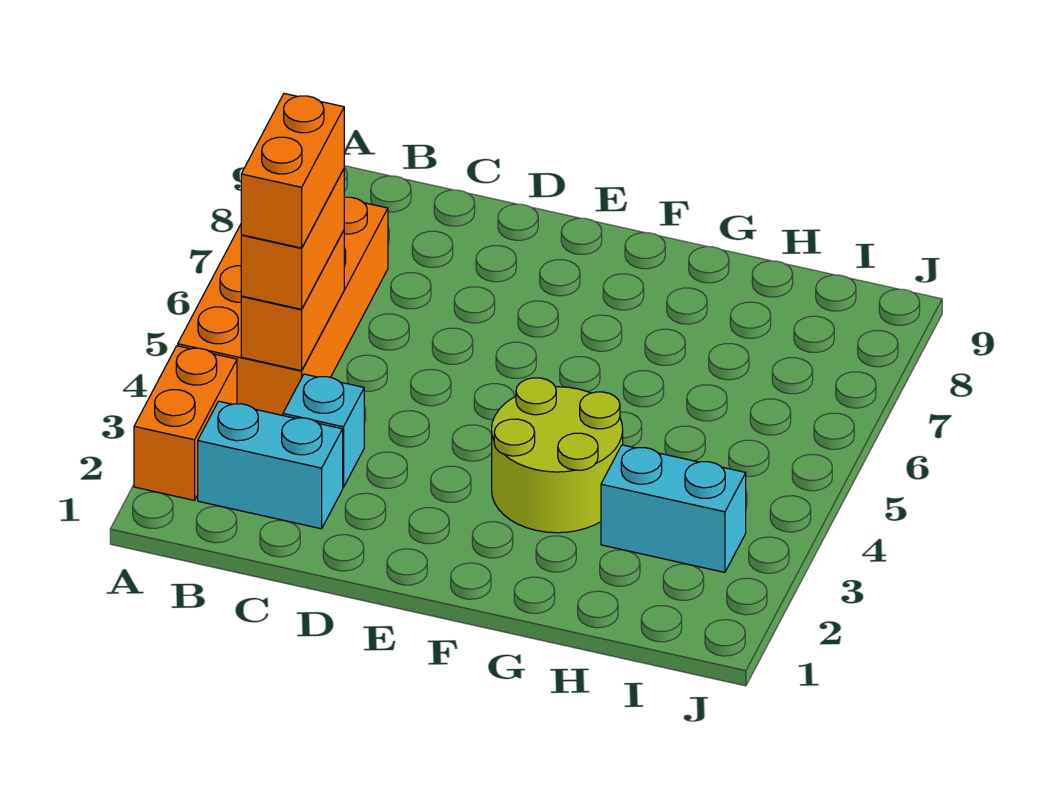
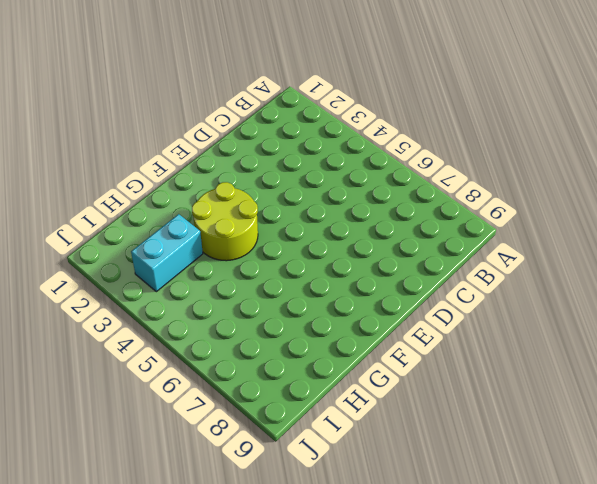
none -> orange 1x2 brick [134,346,237,500]
none -> orange 2x4 brick [178,197,388,415]

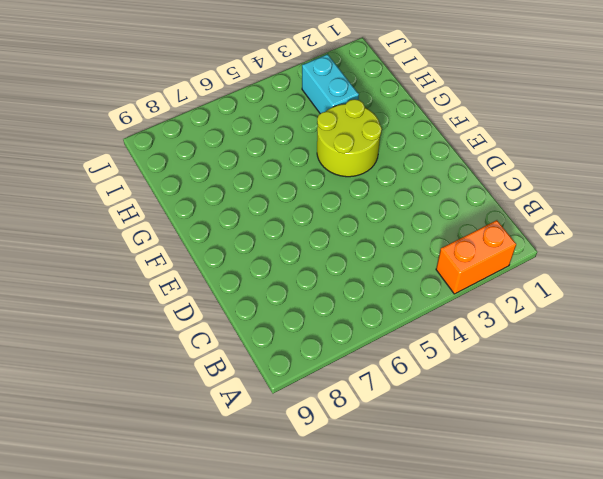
none -> orange 2x4 brick [178,197,388,415]
none -> cyan 1x2 brick [198,401,343,529]

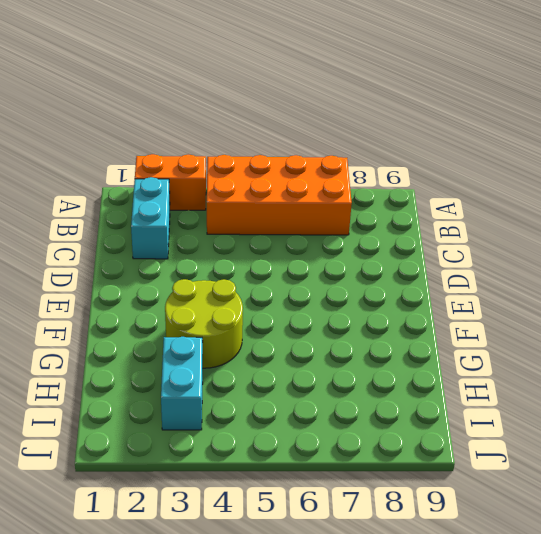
none -> cyan 1x1 brick [283,374,364,487]
none -> orange 1x2 brick [241,231,344,371]

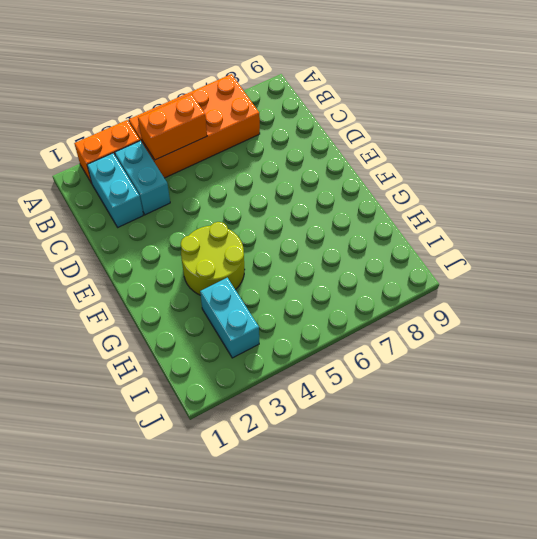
cyan 1x2 brick [115,141,170,215] -> cyan 1x1 brick [283,374,364,487]
none -> orange 1x2 brick [241,169,344,309]
none -> orange 1x2 brick [241,93,344,248]

